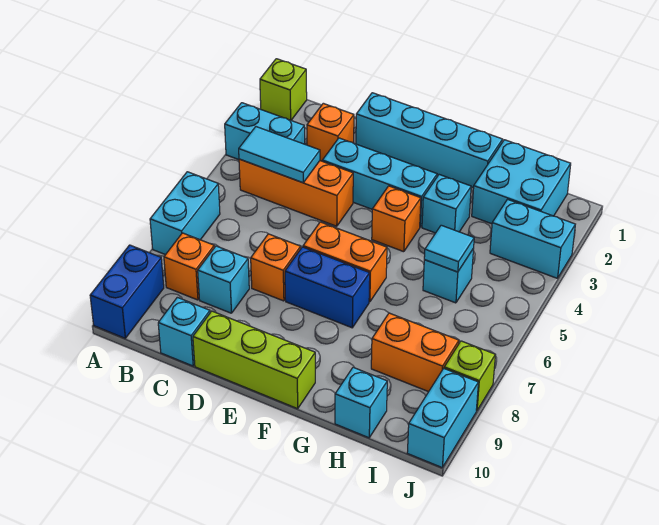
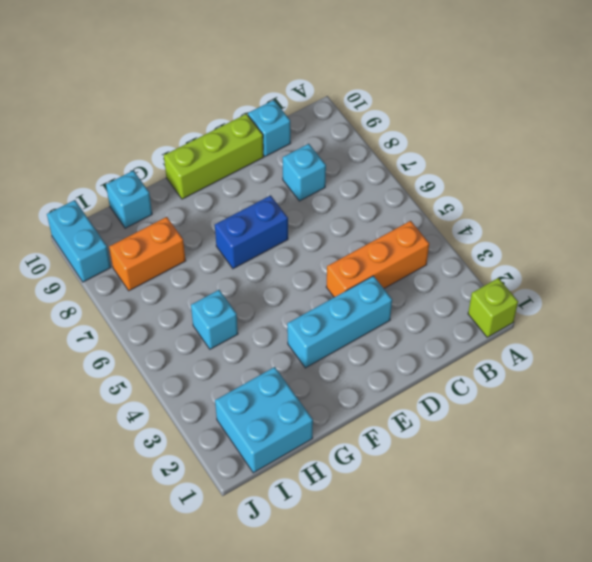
none -> cyan 1x2 brick [225,103,305,160]
none -> cyan 1x2 brick [150,172,220,255]
none -> blue 1x2 brick [90,245,164,338]

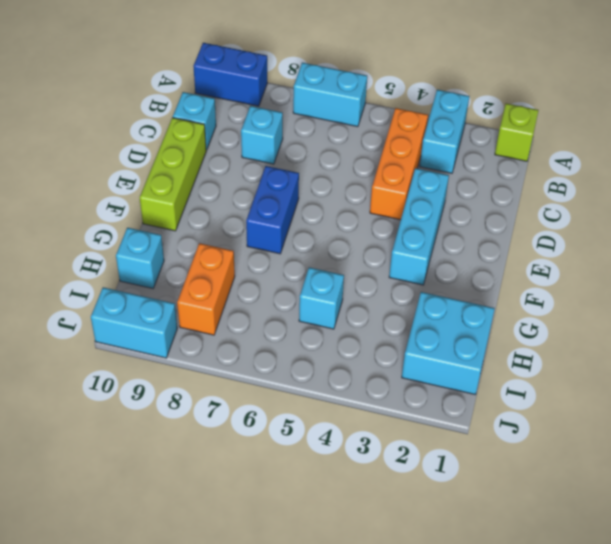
none -> orange 1x1 brick [164,233,214,300]
none -> orange 1x1 brick [307,103,354,161]
none -> cyan 1x4 brick [356,93,503,188]

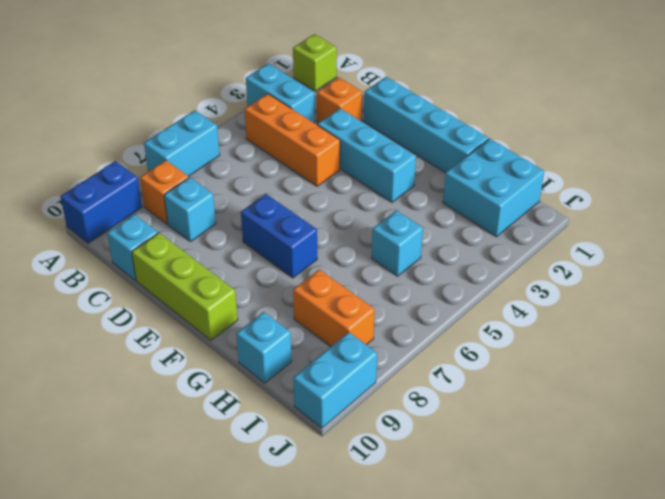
none -> orange 1x1 brick [251,234,301,301]
none -> orange 1x2 brick [303,222,387,302]
none -> orange 1x1 brick [372,186,421,252]

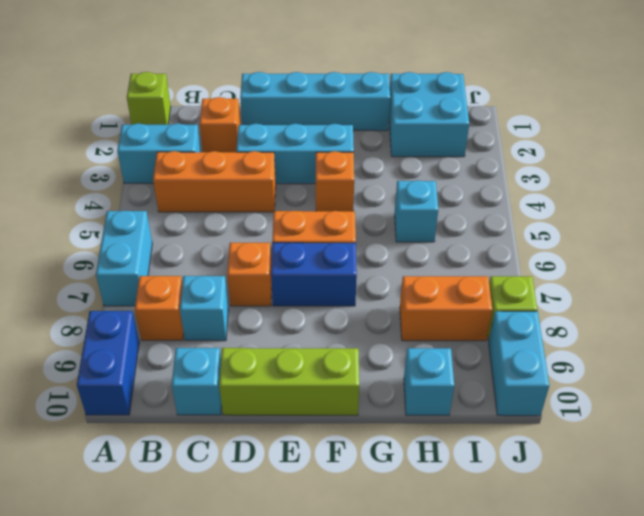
none -> cyan 1x1 brick [422,175,471,233]
none -> cyan 1x2 brick [490,199,575,278]
none -> cyan 1x2 tile [239,127,320,183]

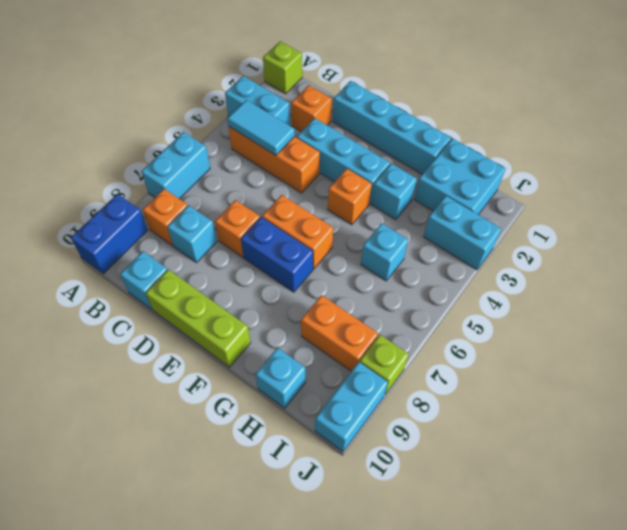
none -> cyan 1x1 tile [424,225,474,272]

